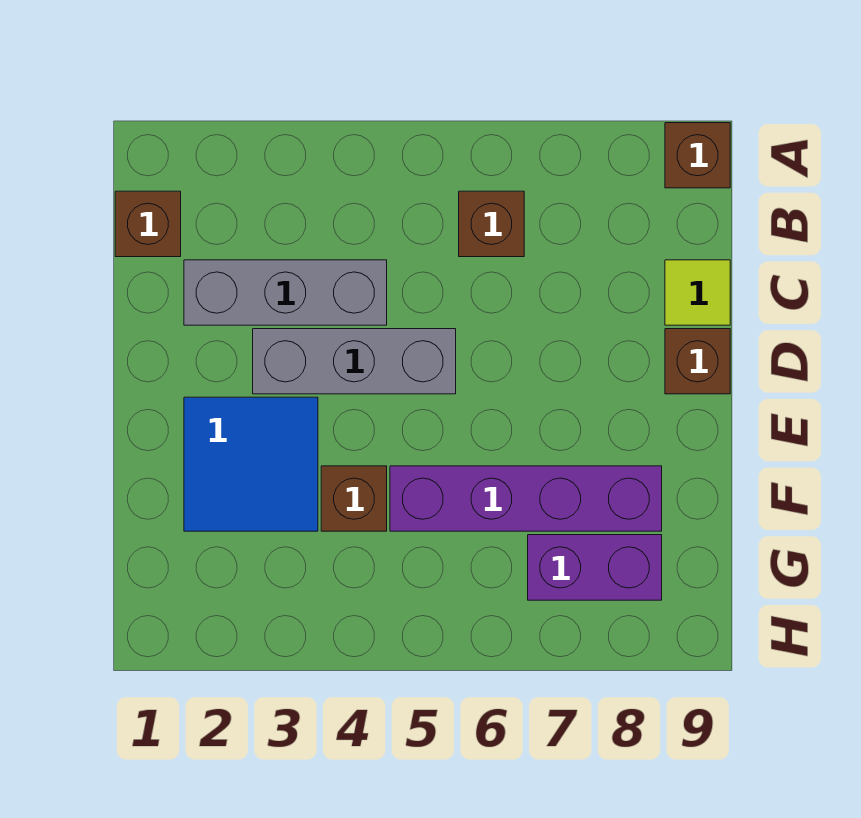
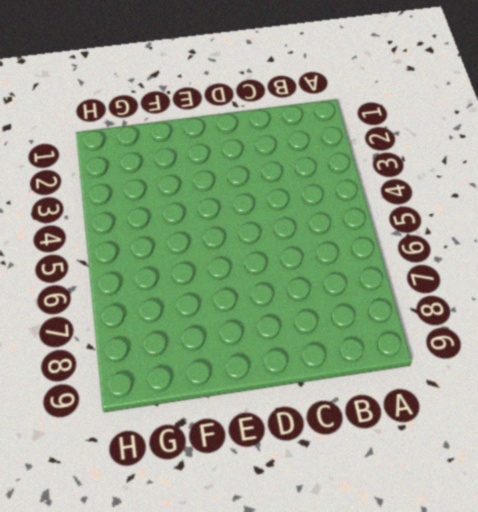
none -> brown 1x1 brick [665,123,730,188]
none -> brown 1x1 brick [115,191,181,257]

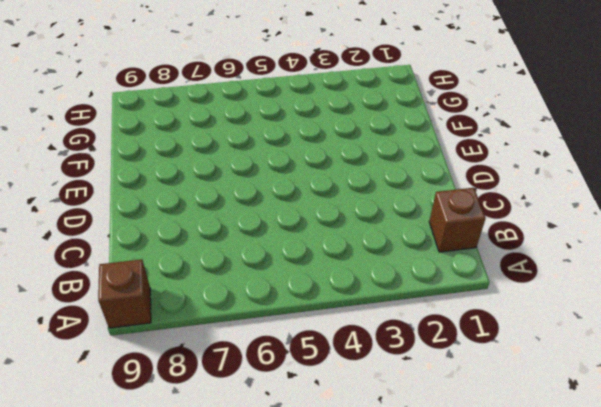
none -> brown 1x1 brick [459,191,524,257]
none -> grey 1x3 brick [184,260,387,325]

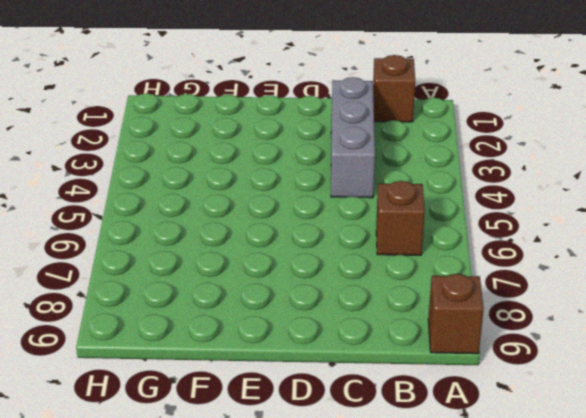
none -> lime 1x1 tile [665,260,730,325]
none -> grey 1x3 brick [253,329,456,394]

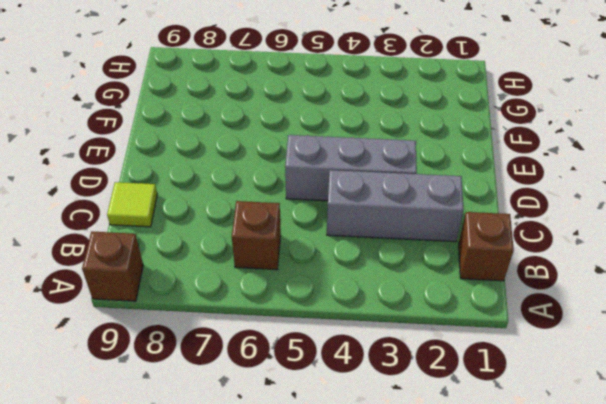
none -> brown 1x1 brick [665,329,730,394]
none -> blue 2x2 tile [184,397,318,531]

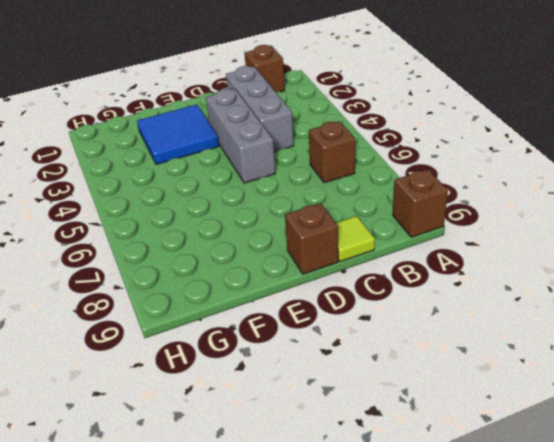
none -> brown 1x1 brick [321,466,387,531]
none -> purple 1x4 brick [390,466,662,531]

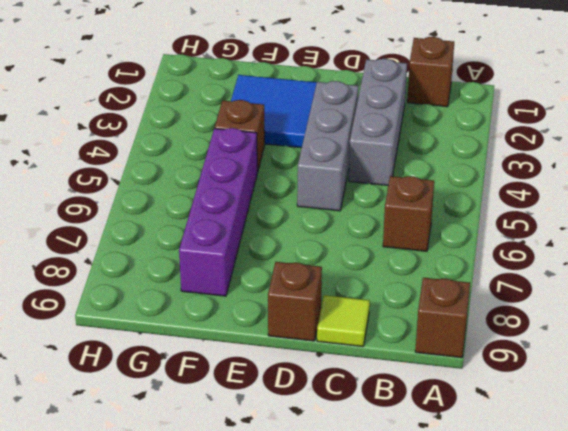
none -> purple 1x2 brick [528,535,662,600]

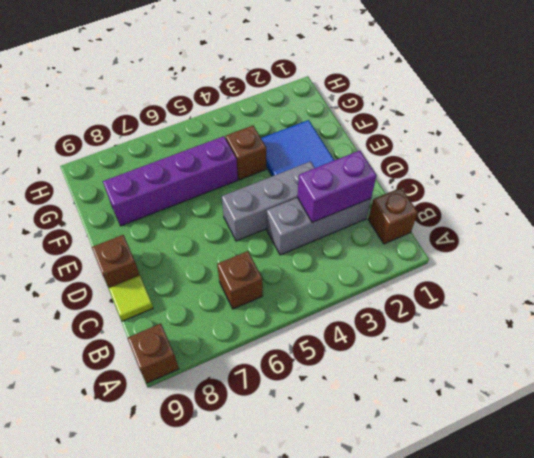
purple 1x2 brick [297,151,377,223] -> purple 1x2 brick moved to [528,535,662,600]

